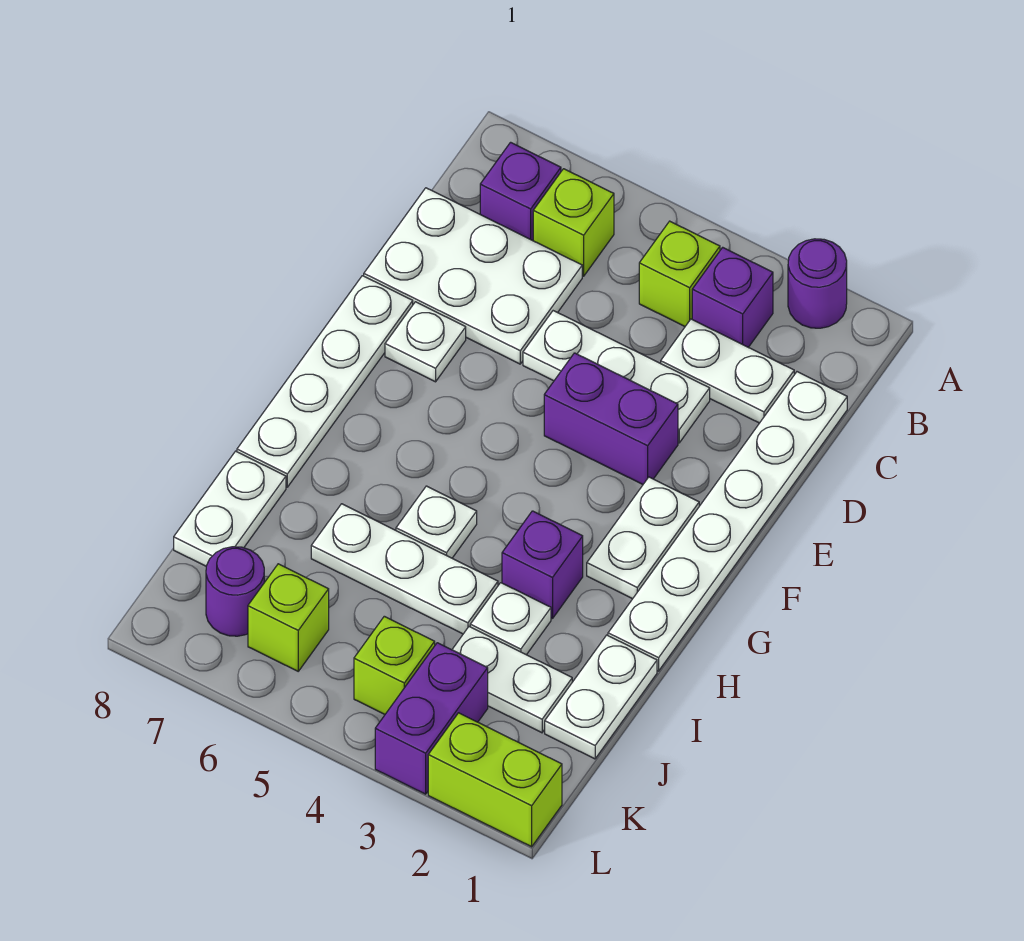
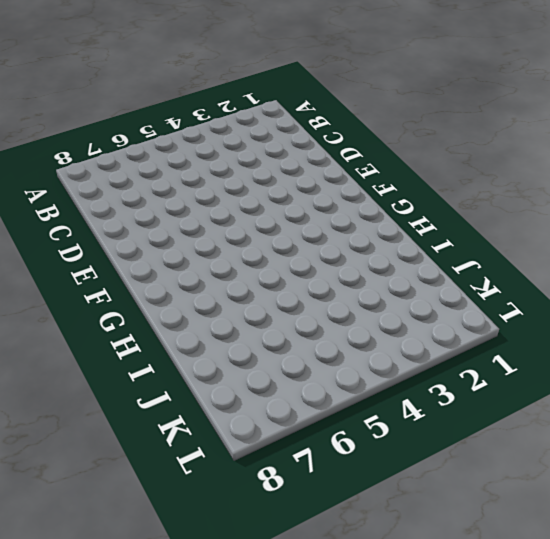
none -> purple 1x1 round brick [788,239,847,328]
none -> purple 1x1 brick [692,247,773,347]
none -> lime 1x1 brick [639,221,720,326]

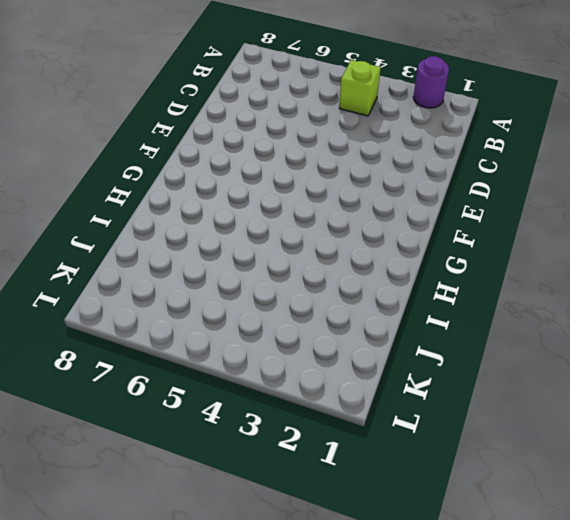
none -> purple 1x1 brick [692,247,773,347]
none -> lime 1x1 brick [533,169,614,276]
none -> purple 1x1 brick [480,142,561,241]

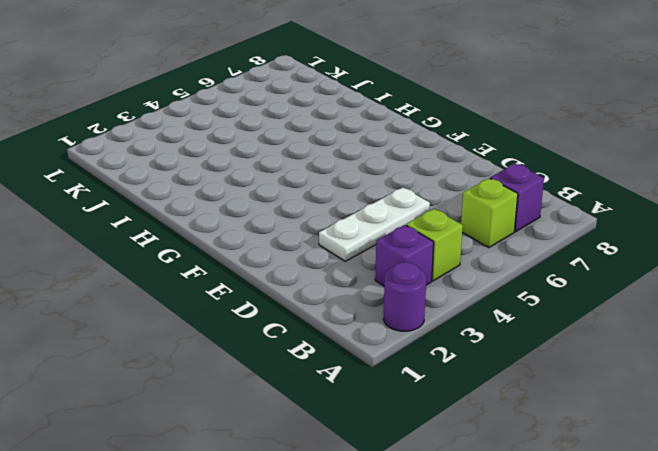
none -> white 1x6 plate [608,372,847,671]
none -> white 1x2 plate [661,319,794,423]
none -> white 2x3 plate [364,188,582,364]

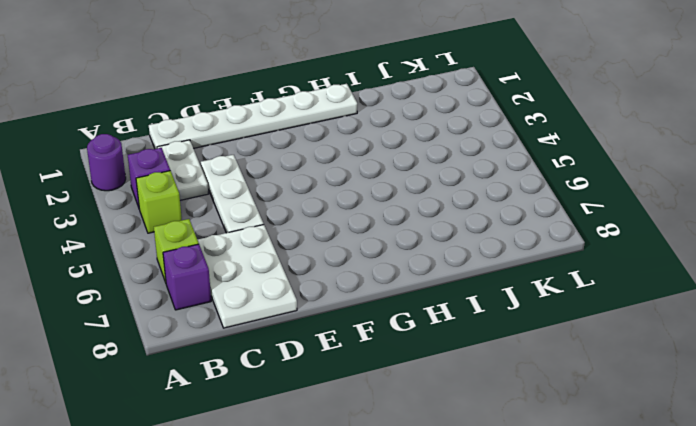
none -> purple 1x2 brick [544,353,678,484]
none -> white 1x1 plate [385,302,466,382]
none -> white 1x4 plate [237,276,413,487]

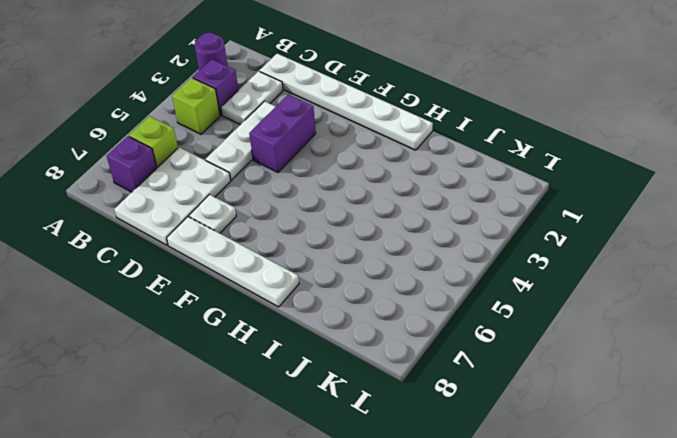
none -> white 1x2 plate [587,477,699,599]
none -> purple 1x1 brick [502,511,583,619]
none -> white 1x1 plate [396,486,477,558]

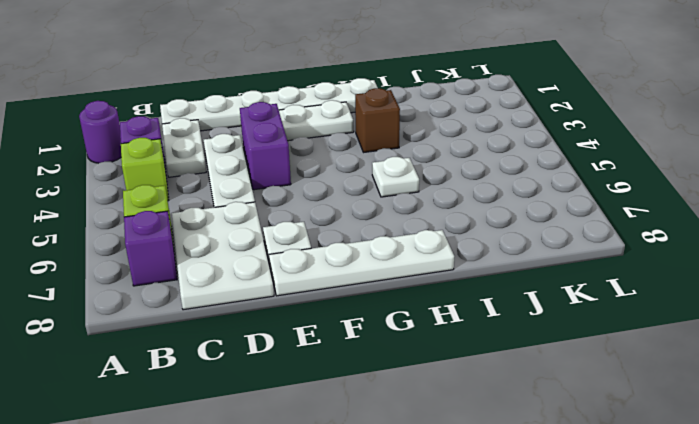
brown 1x1 brick [355,88,400,152] -> purple 1x1 brick [502,511,583,619]
none -> white 1x2 plate [545,635,657,759]
none -> white 1x1 plate [470,583,551,655]
none -> white 1x3 plate [311,504,498,634]

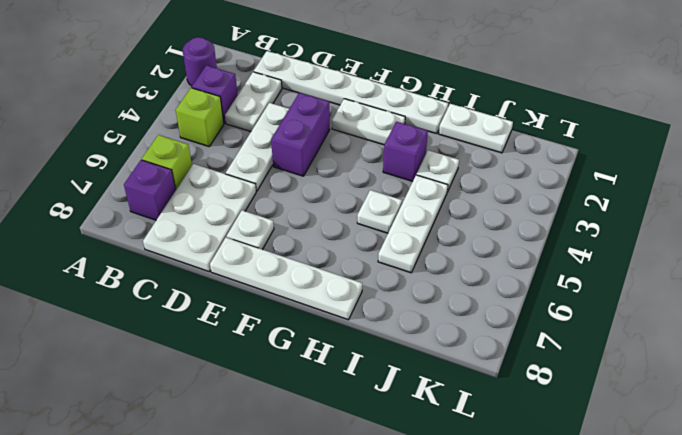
none -> white 1x2 plate [174,451,286,566]
none -> white 1x2 plate [452,627,572,733]
none -> purple 1x2 brick [375,643,488,794]

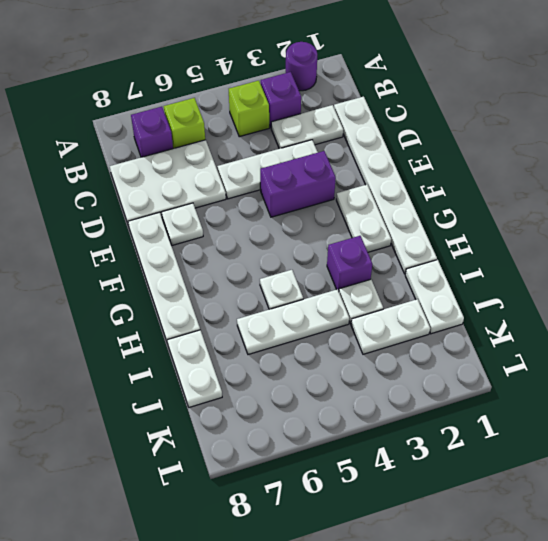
none -> purple 1x2 brick [375,643,488,794]
none -> lime 1x1 brick [354,616,435,714]
none -> lime 1x1 brick [248,564,329,671]

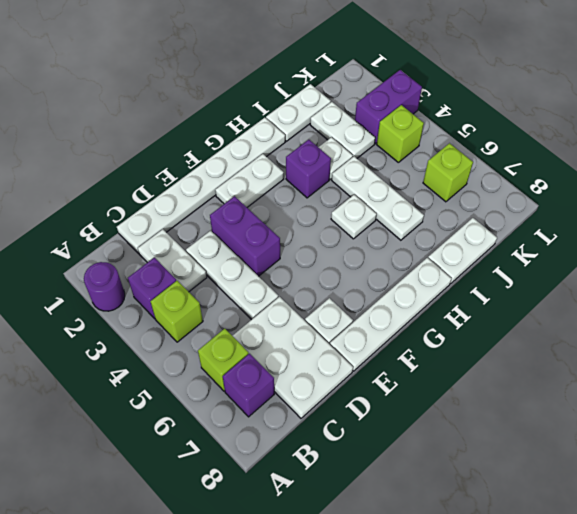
none -> purple 1x1 round brick [206,547,264,636]
none -> lime 1x2 brick [428,713,562,847]

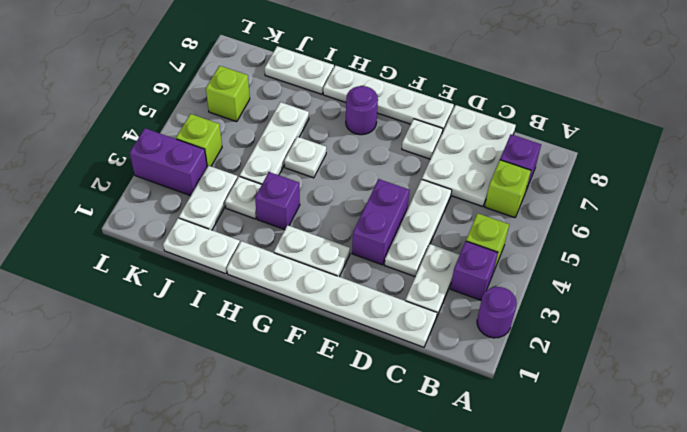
purple 1x1 round brick [346,86,378,135] -> purple 1x1 round brick moved to [206,547,264,636]
none -> lime 1x2 brick [428,713,562,847]

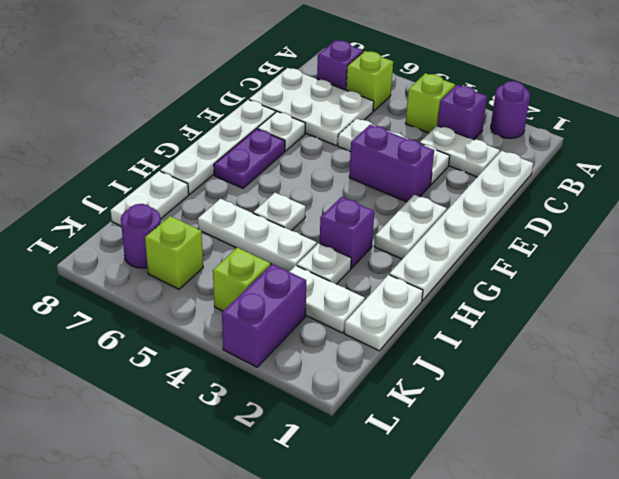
purple 1x2 plate [214,129,285,188] -> none
none -> lime 1x2 brick [428,713,562,847]

